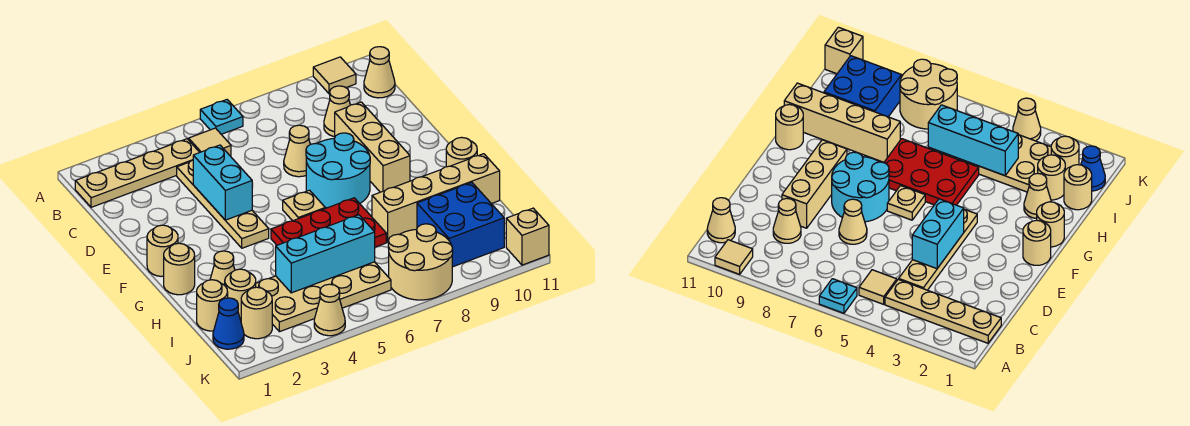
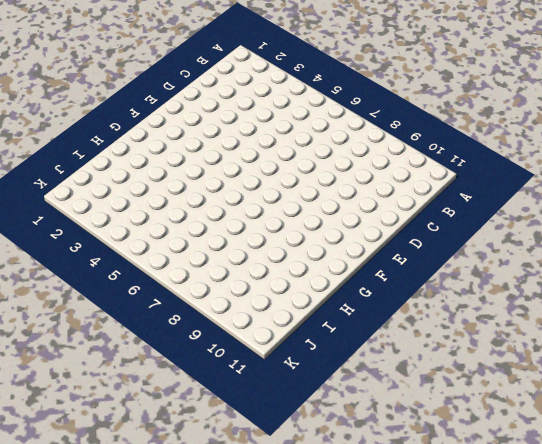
none -> cyan 1x1 plate [200,100,243,134]
none -> tan 1x1 tile [313,57,356,94]
none -> tan 1x4 plate [75,139,200,207]

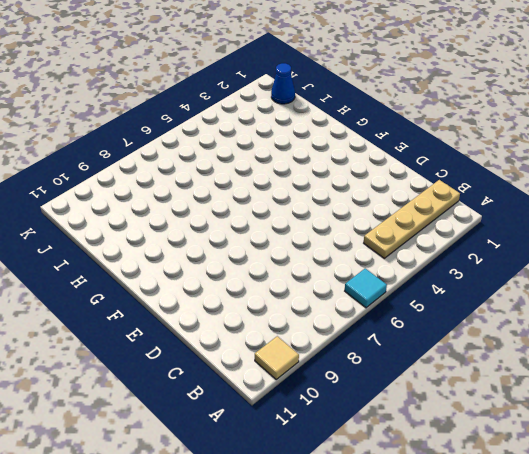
cyan 1x1 tile [345,268,387,308] -> cyan 1x1 plate [200,100,243,134]
none -> tan 1x1 tile [189,128,231,155]
none -> tan 1x1 cone [364,47,395,98]
none -> tan 1x4 plate [177,160,269,248]

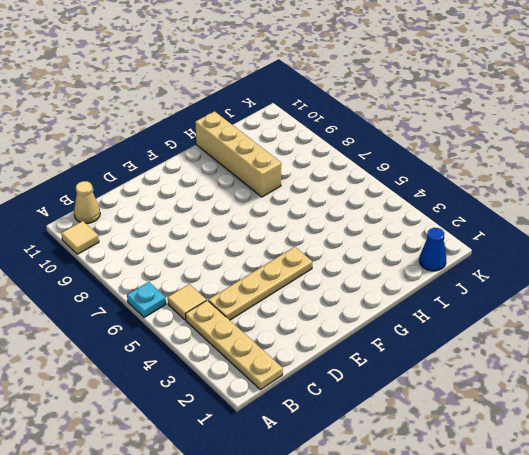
none -> tan 1x1 cone [324,86,350,137]
none -> tan 1x1 cone [284,125,310,177]
none -> tan 1x3 brick [335,102,410,192]

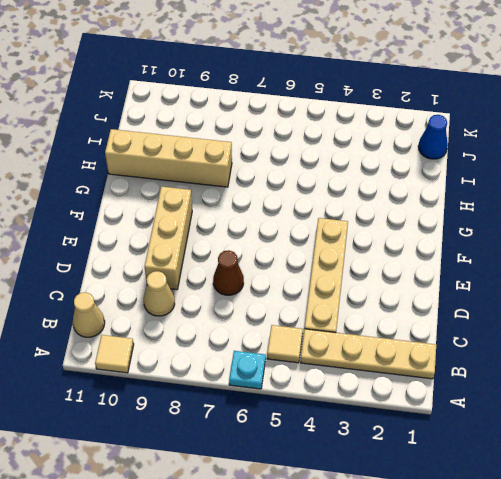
brown 1x1 cone [213,250,244,295] -> tan 1x1 cone [284,125,310,177]
none -> cyan 2x2 round brick [306,133,370,208]
none -> tan 1x1 round brick [147,225,178,277]
none -> tan 1x1 plate [283,190,325,221]

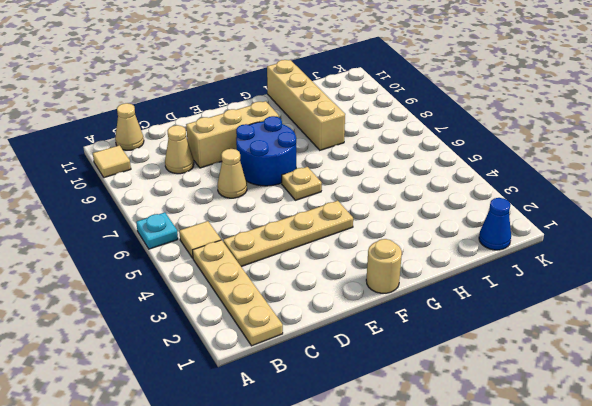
blue 2x2 round brick [236,116,296,186] -> cyan 2x2 round brick [306,133,370,208]
none -> tan 1x1 round brick [164,243,195,295]
none -> red 2x3 plate [271,198,386,247]
none -> tan 1x1 round brick [446,137,477,167]

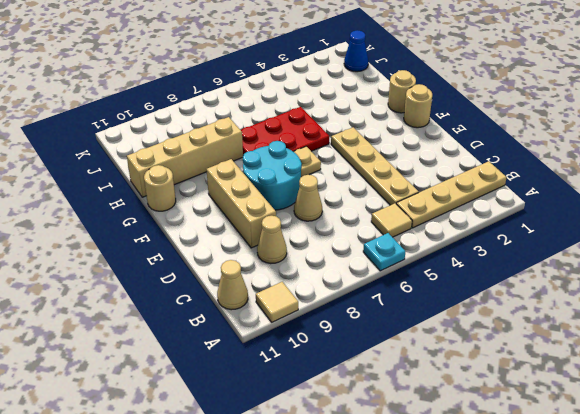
none -> tan 1x1 cone [210,251,235,285]
none -> tan 1x1 round brick [197,280,228,331]
none -> tan 1x1 round brick [225,269,256,320]

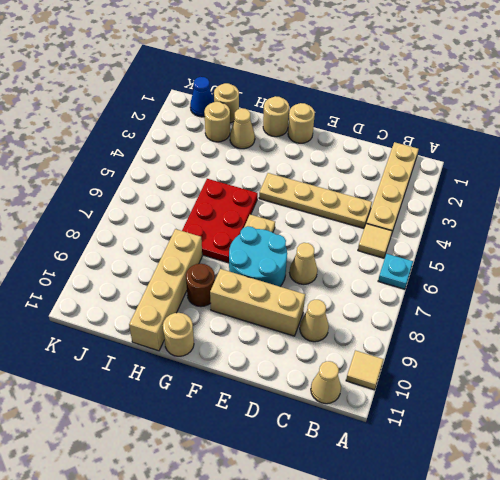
brown 1x1 round brick [186,264,215,307] -> none
none -> tan 2x4 plate [256,262,391,332]
none -> blue 2x2 brick [417,183,504,267]
none -> tan 1x1 round brick [241,287,272,339]

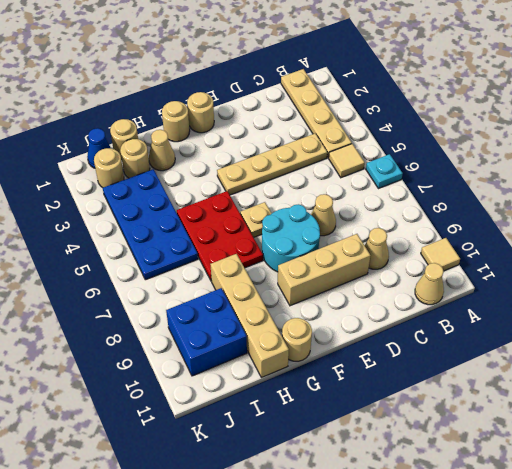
blue 2x4 plate [103,169,198,280] -> tan 2x4 plate [256,262,391,332]
none -> tan 2x2 round brick [388,224,453,300]
none -> tan 1x1 cone [314,284,345,336]
none -> tan 1x1 brick [506,208,549,265]

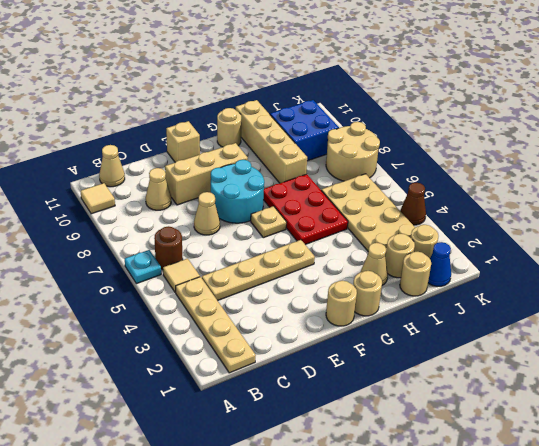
brown 1x1 round brick [154,226,183,270] -> none
tan 1x1 brick [166,121,200,162] -> tan 1x1 brick moved to [506,208,549,265]
brown 1x1 cone [400,183,426,225] -> tan 1x1 cone [314,284,345,336]
none -> cyan 1x2 brick [193,145,252,220]
none -> cyan 1x3 brick [276,215,375,293]

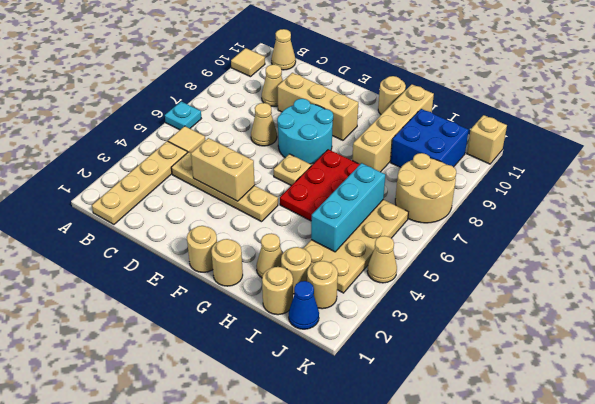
tan 1x2 brick [191,138,255,201] -> cyan 1x2 brick [193,145,252,220]

